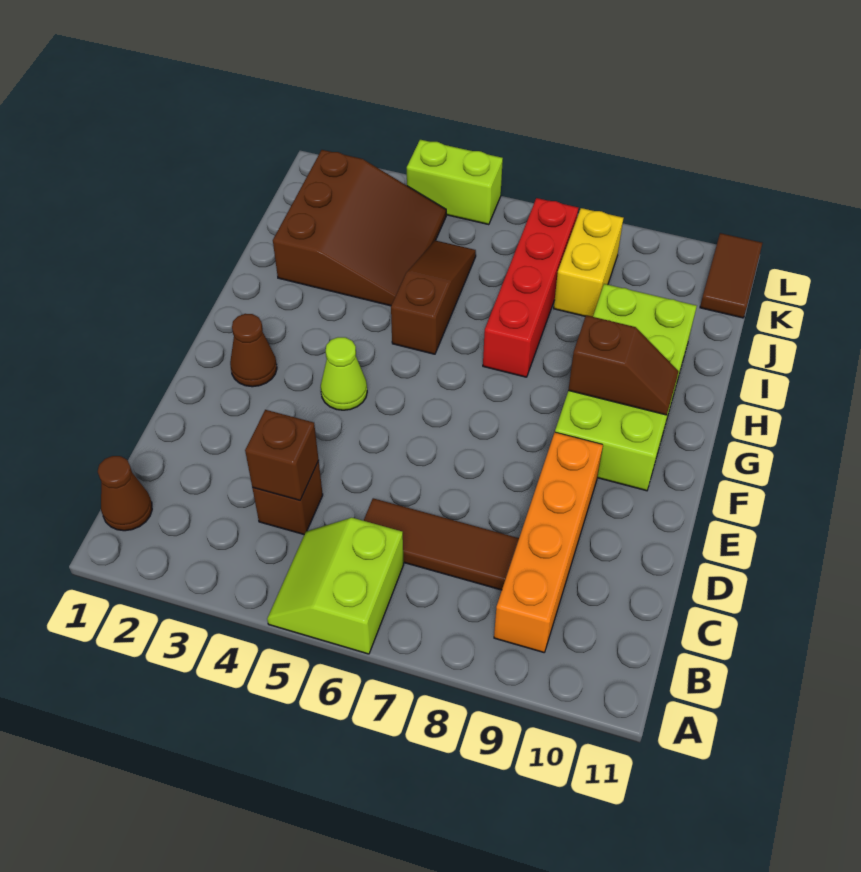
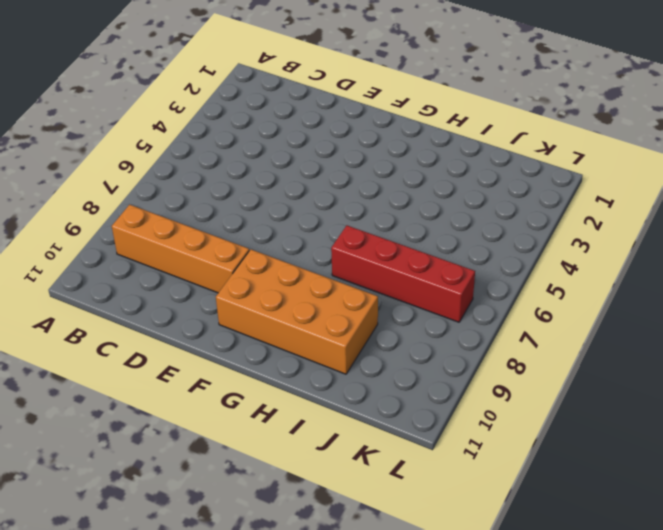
orange 2x4 brick [216,250,378,374] -> lime 2x4 brick [555,284,697,491]
none -> lime 2x2 slope [267,518,404,654]
none -> brown 1x1 cone [98,456,152,531]
none -> brown 1x1 brick [252,461,323,534]

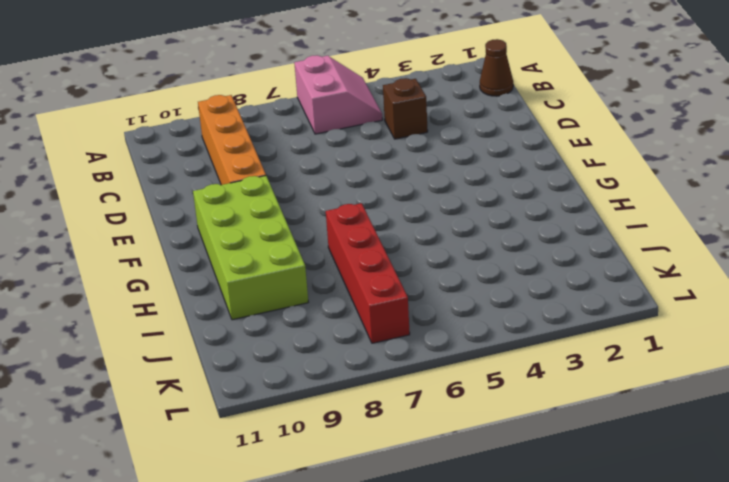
pink 2x2 slope [294,55,383,134] -> lime 2x2 slope [267,518,404,654]
none -> brown 1x3 tile [364,498,519,590]
none -> brown 1x1 cone [230,314,277,387]
none -> lime 1x1 cone [321,337,367,410]

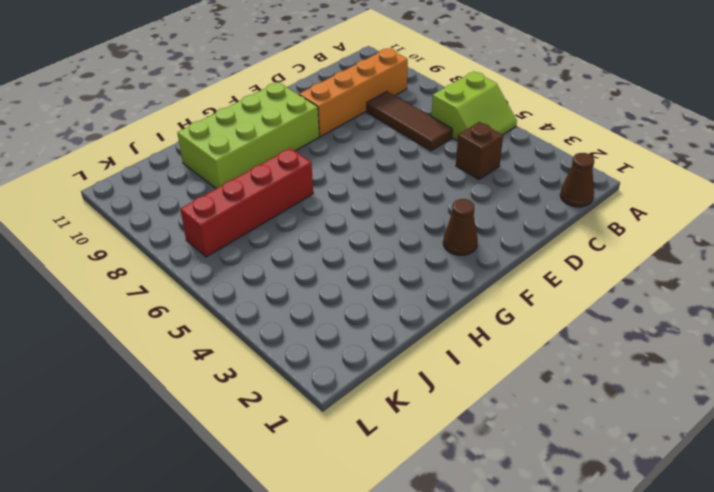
none -> lime 1x1 cone [321,337,367,410]
none -> brown 1x3 slope [391,240,476,354]
none -> brown 3x3 slope [273,150,446,306]

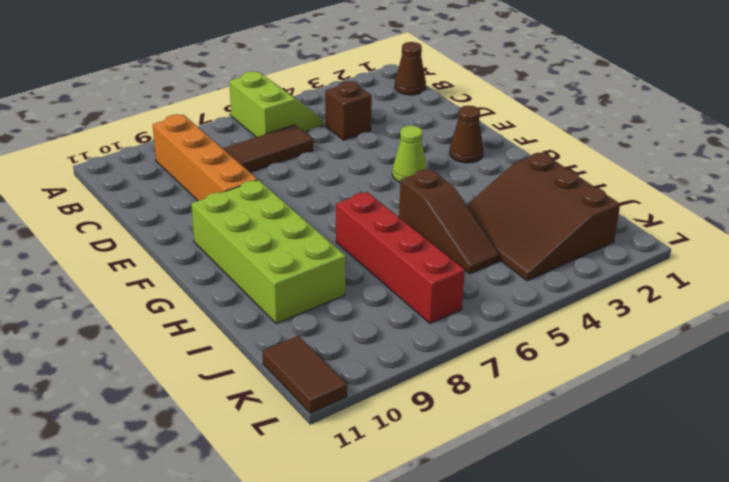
none -> yellow 1x2 brick [554,208,623,317]
none -> lime 1x2 brick [407,140,503,225]
none -> brown 1x1 brick [245,410,319,500]

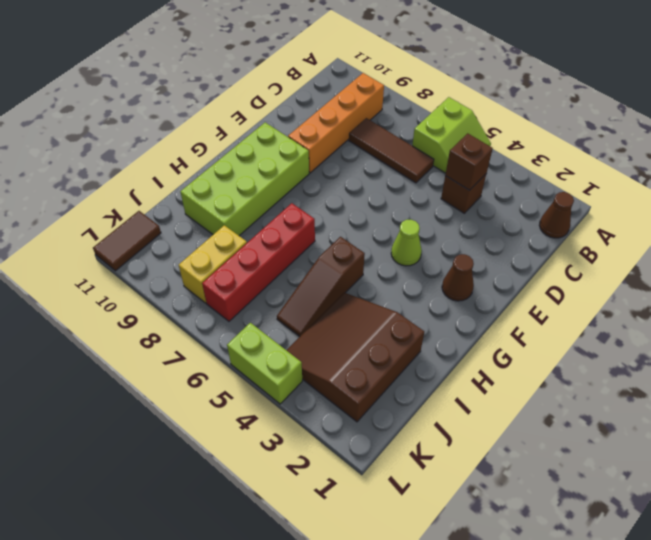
none -> brown 1x2 slope [568,315,679,415]

